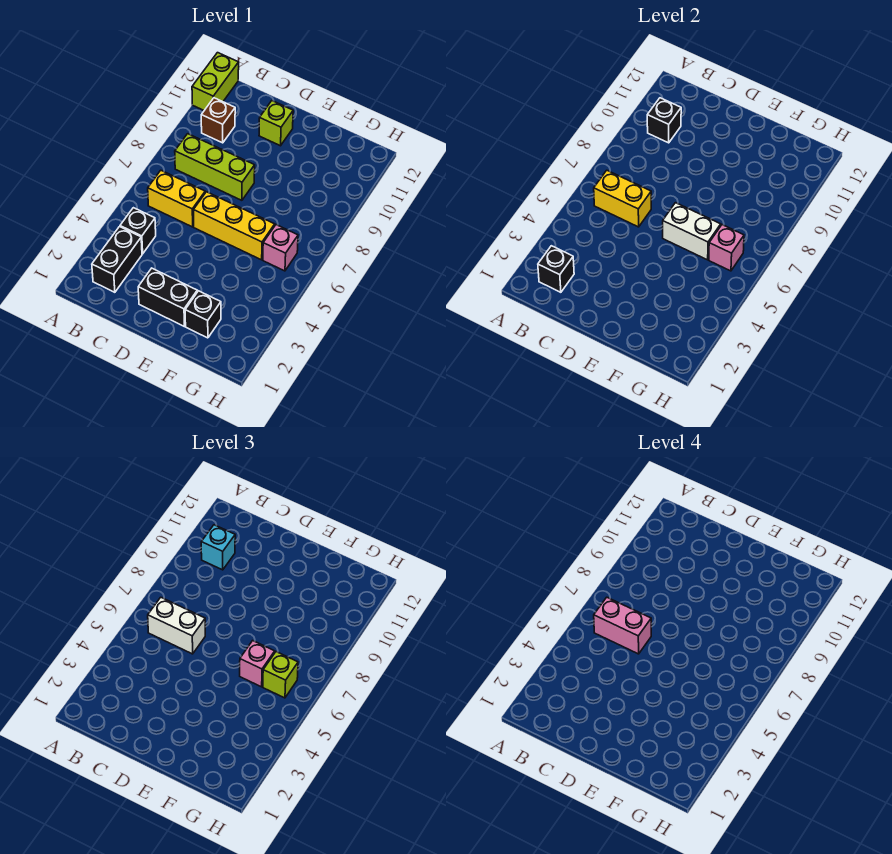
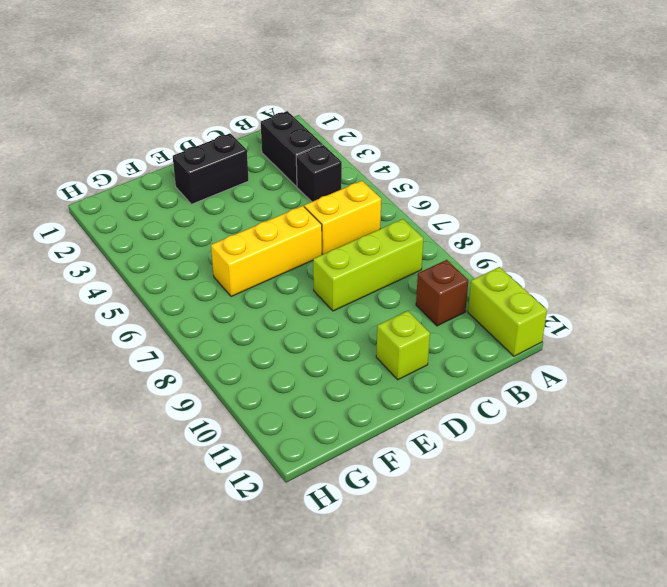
none -> black 1x1 brick [185,291,221,338]
none -> pink 1x1 brick [263,225,298,271]
none -> black 1x1 brick [538,246,574,292]

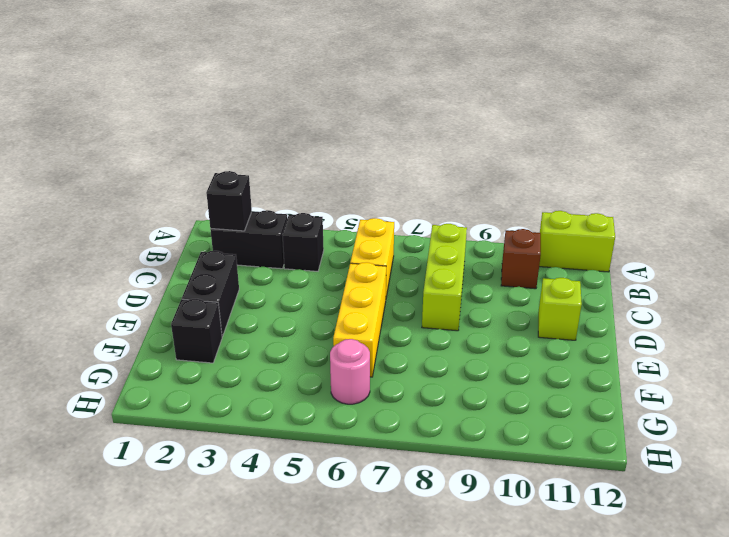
pink 1x1 round brick [330,339,370,404] -> pink 1x1 brick [263,225,298,271]
none -> yellow 1x2 brick [594,170,651,227]
none -> black 1x1 brick [647,98,681,143]
none -> white 1x2 brick [663,203,721,260]

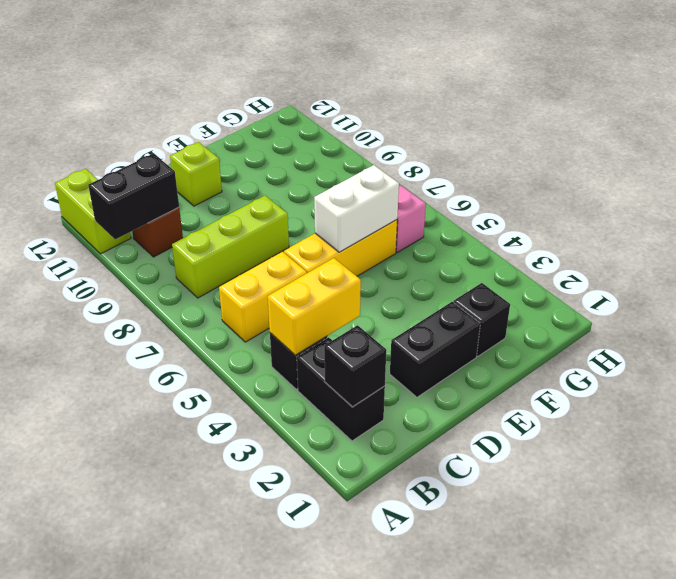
black 1x2 brick [88,153,179,239] -> black 1x1 brick [647,98,681,143]
yellow 1x2 brick [268,258,361,355] -> yellow 1x2 brick moved to [594,170,651,227]
none -> pink 1x1 brick [709,225,744,271]
none -> white 1x2 brick [148,597,205,654]
none -> cyan 1x1 brick [201,525,235,570]

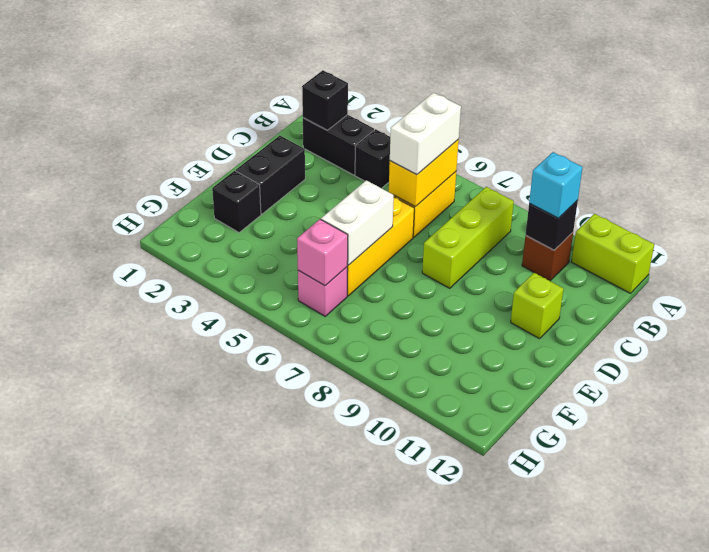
none -> pink 1x1 brick [240,641,275,687]
none -> lime 1x1 brick [263,652,298,698]
none -> pink 1x2 brick [594,597,651,654]

